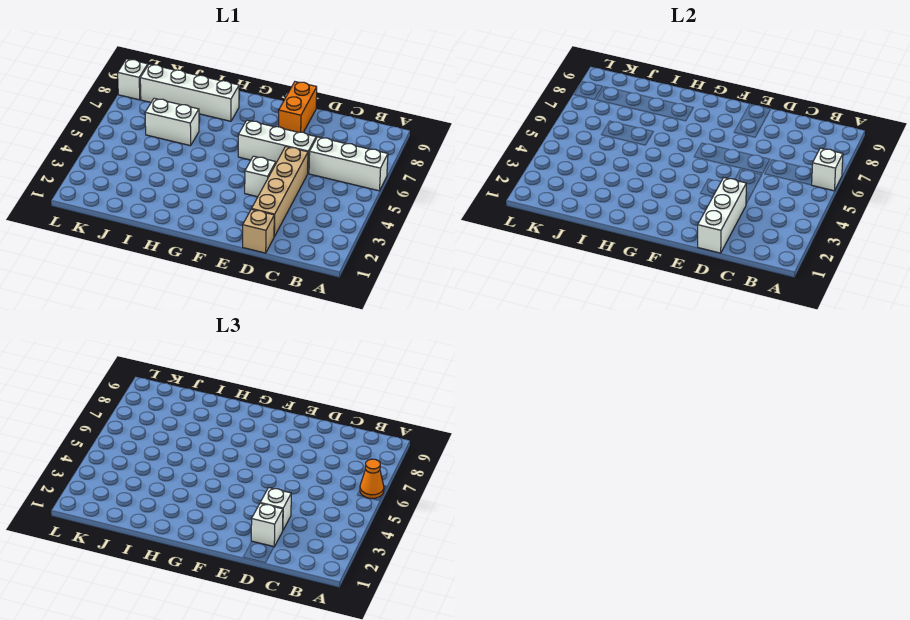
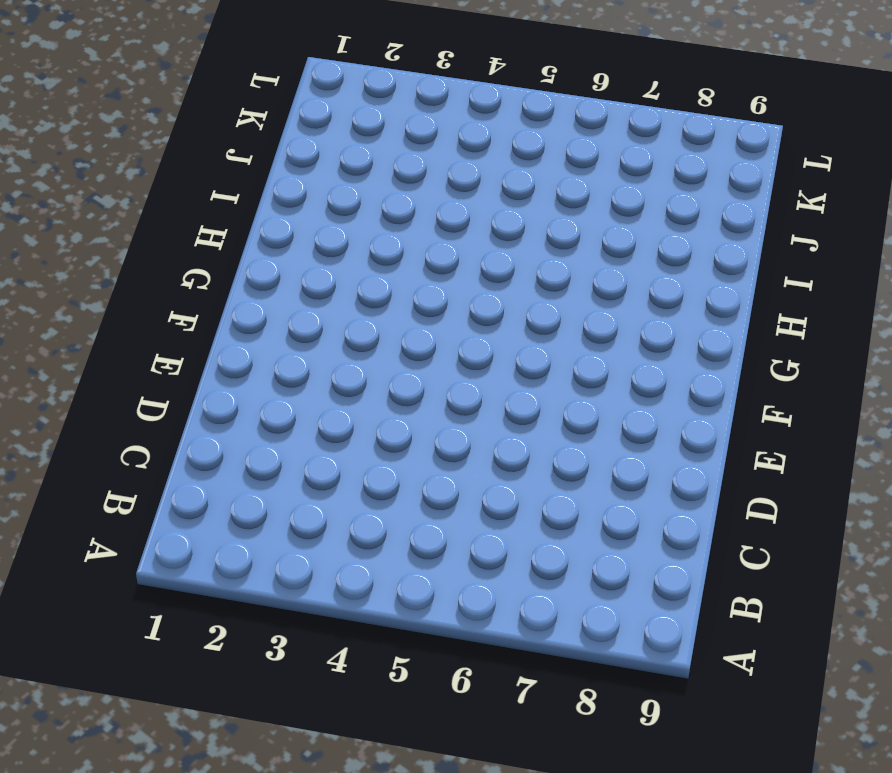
none -> white 1x3 brick [309,137,388,191]
none -> tan 1x1 brick [243,209,274,253]
none -> tan 1x4 brick [252,147,308,236]

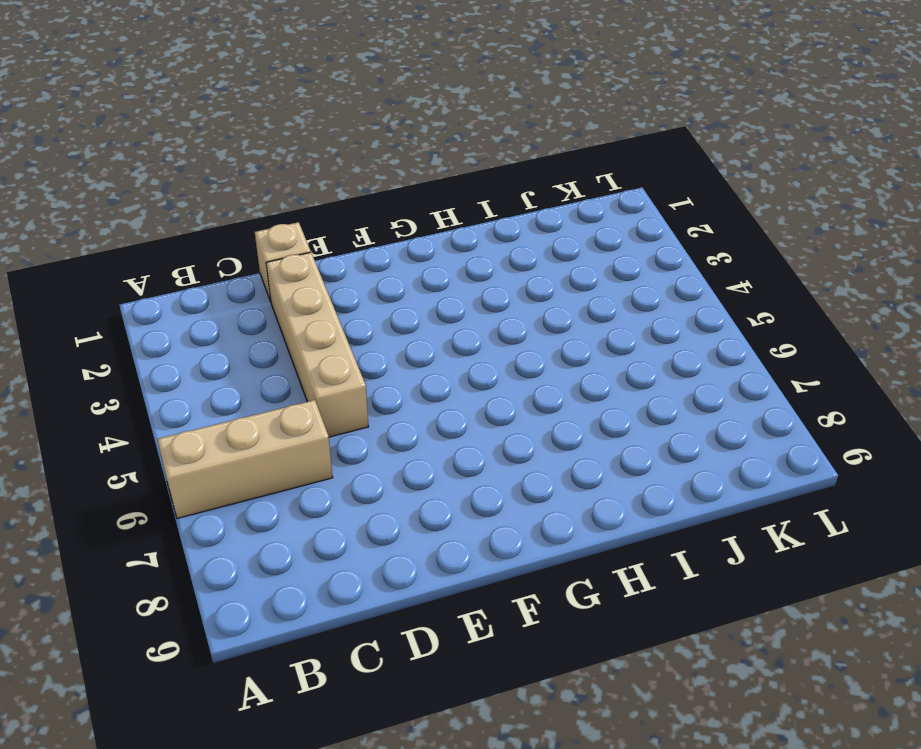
tan 1x3 brick [157,400,333,518] -> white 1x3 brick [309,137,388,191]
none -> white 1x3 brick [238,120,316,173]
none -> white 1x1 brick [245,156,276,197]
none -> orange 1x2 brick [279,82,317,132]

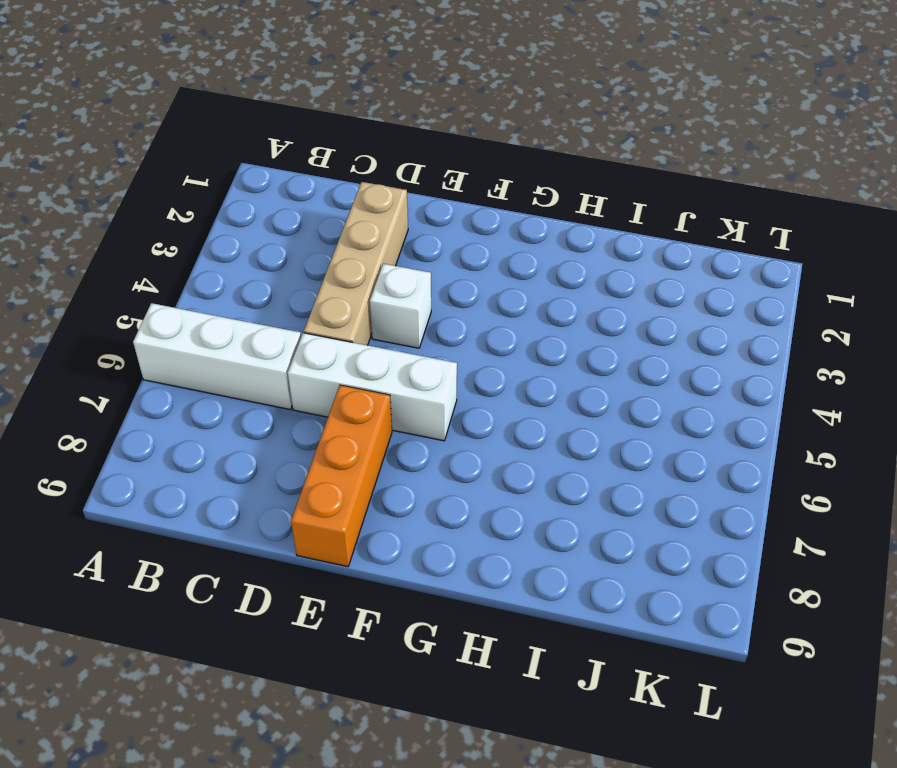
orange 1x3 brick [291,385,392,567] -> orange 1x2 brick [279,82,317,132]
none -> tan 1x1 brick [243,209,274,253]
none -> white 1x4 brick [140,64,239,121]
none -> white 1x2 brick [145,98,199,146]

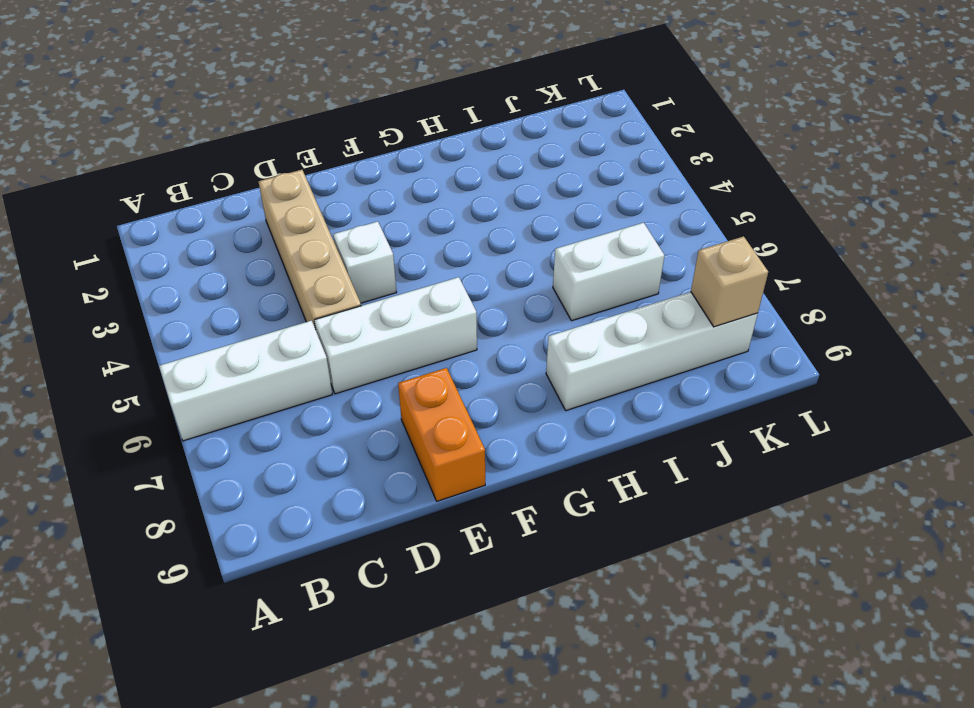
tan 1x1 brick [691,236,768,327] -> tan 1x1 brick moved to [243,209,274,253]
none -> white 1x1 brick [118,59,148,100]
none -> white 1x1 brick [812,148,843,191]
none -> white 1x3 brick [698,178,746,253]

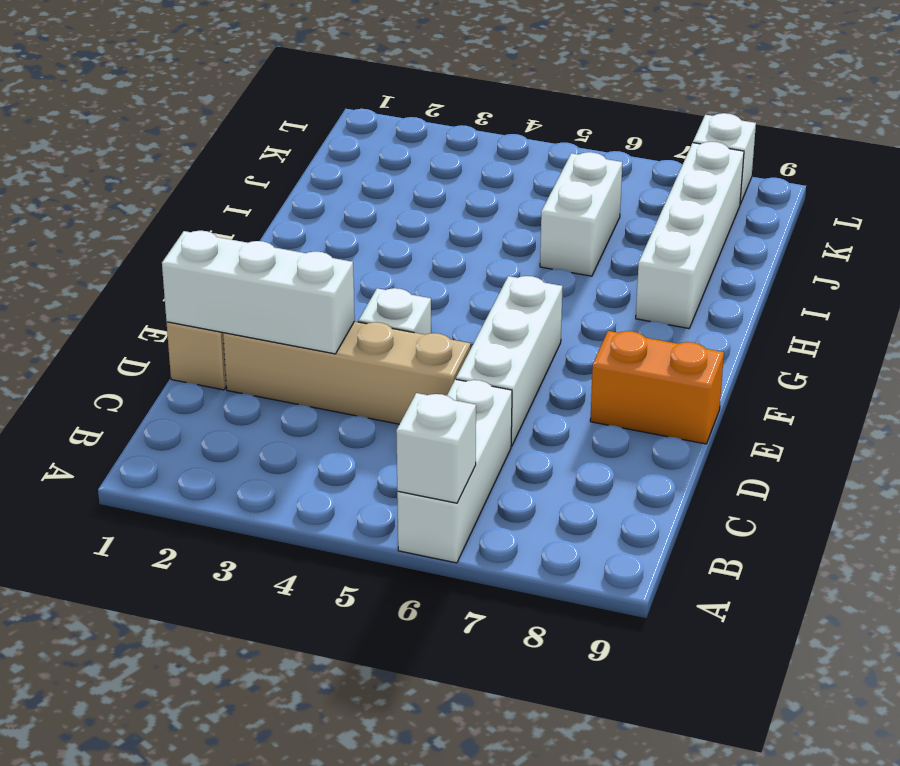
none -> orange 1x1 cone [360,459,384,498]
none -> white 1x1 brick [251,503,283,547]
none -> white 1x1 brick [260,488,291,530]

